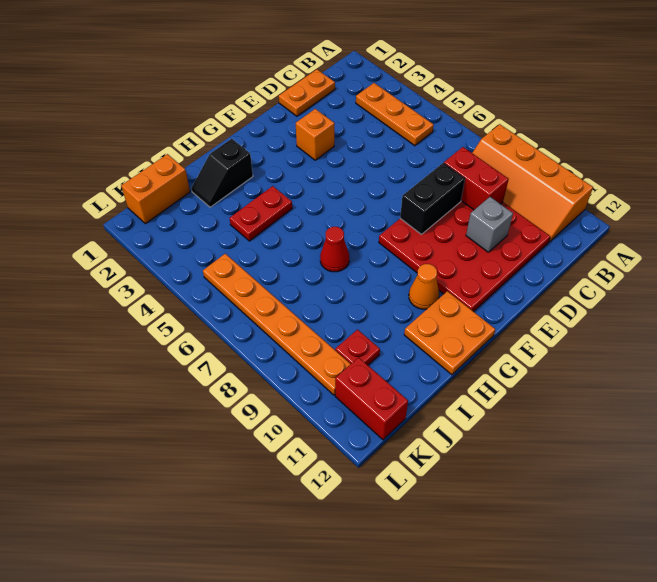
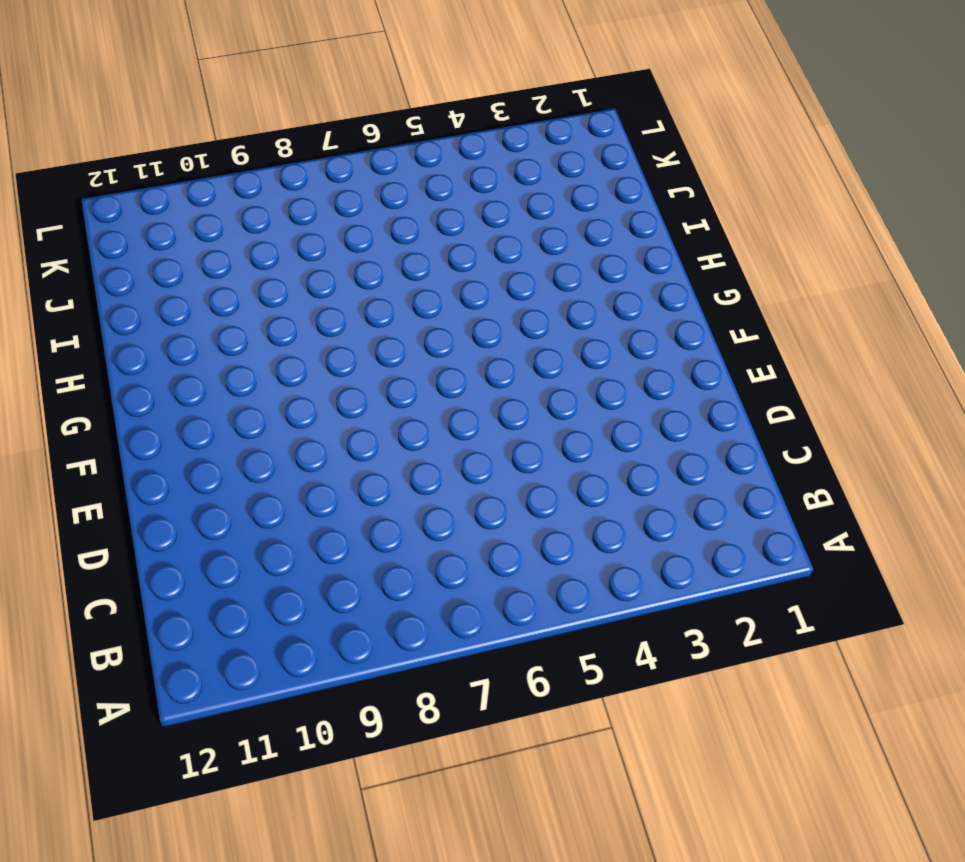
none -> orange 2x4 slope [472,124,593,242]
none -> orange 1x3 plate [356,83,434,146]
none -> orange 1x2 plate [279,69,335,116]

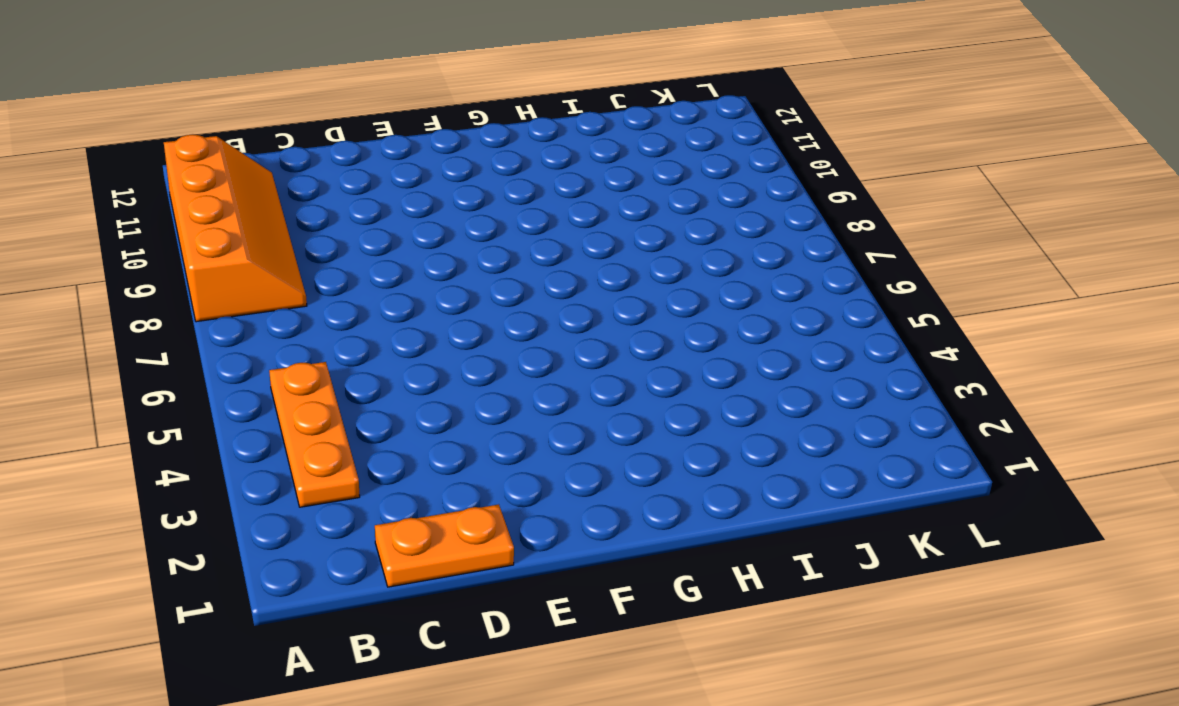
none -> red 4x4 plate [379,201,550,312]
none -> orange 1x1 brick [296,109,335,160]
none -> orange 1x1 cone [409,264,439,309]

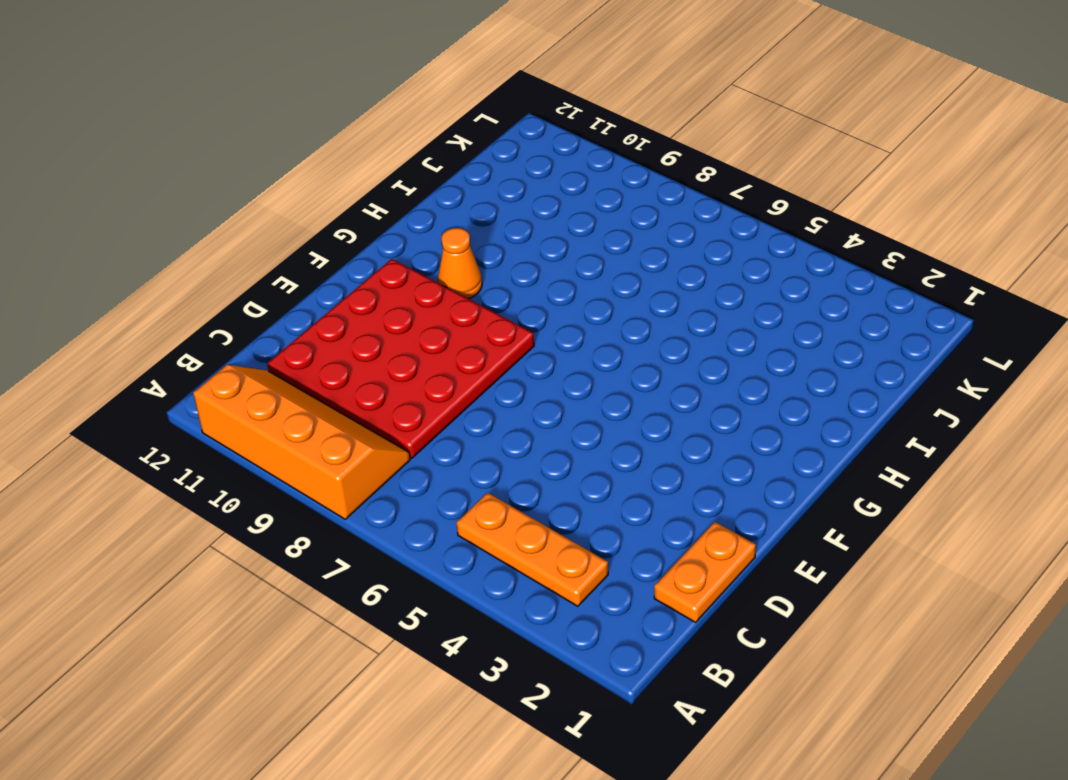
none -> orange 1x1 brick [296,109,335,160]
none -> orange 2x2 plate [404,291,495,375]
none -> black 1x2 slope [191,139,253,207]

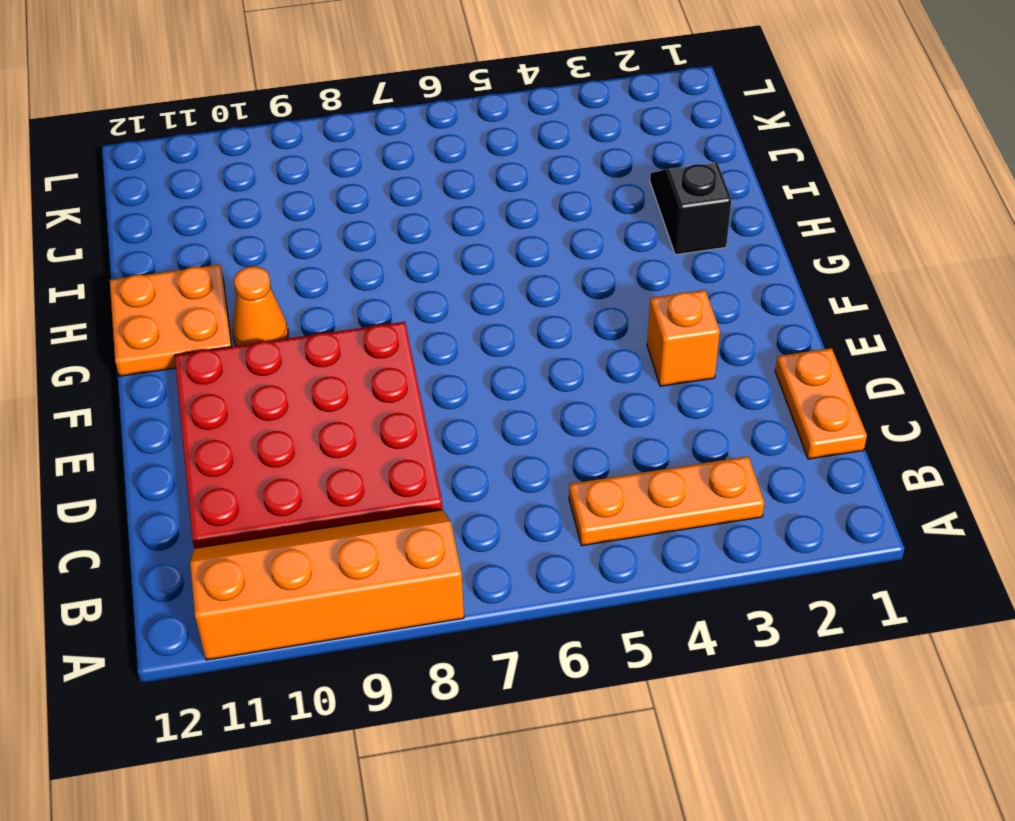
none -> red 1x2 plate [229,186,292,241]
none -> red 1x1 cone [320,227,349,272]
none -> orange 1x2 brick [121,154,190,224]

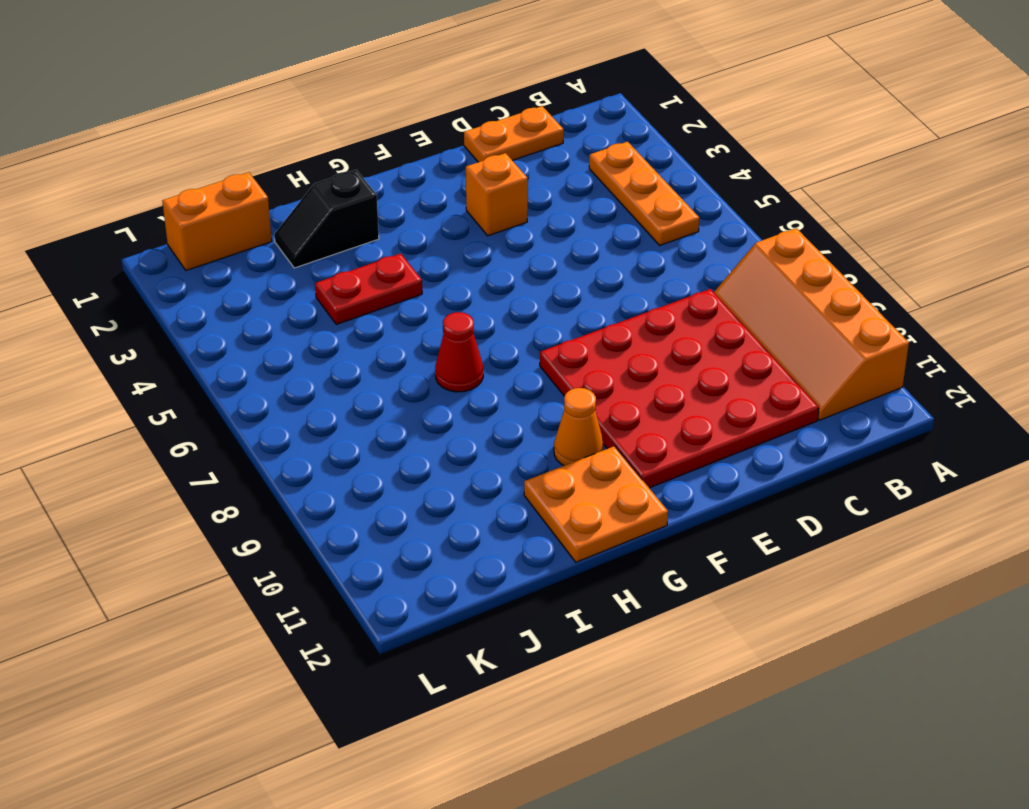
none -> red 1x1 plate [335,330,380,365]
none -> orange 1x6 plate [203,254,350,395]
none -> red 1x2 brick [335,357,408,440]

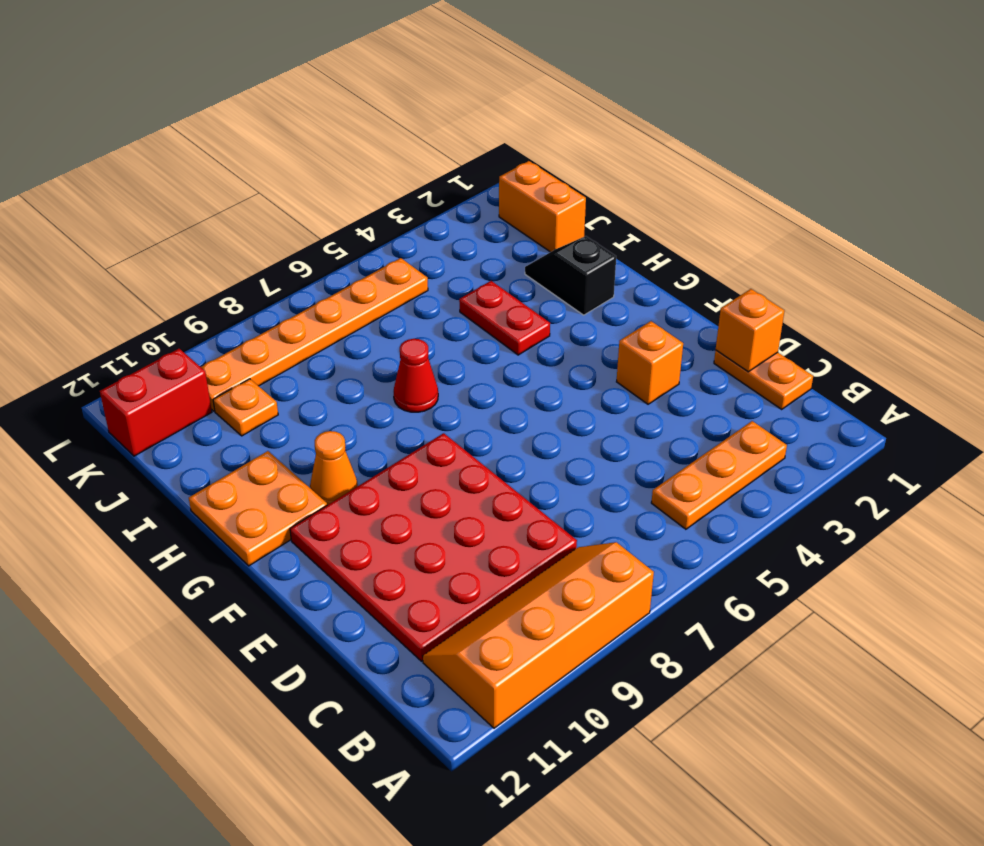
orange 1x1 brick [716,289,784,372] -> none
orange 1x1 plate [213,379,278,436] -> red 1x1 plate [335,330,380,365]
none -> red 1x2 brick [444,147,509,210]
none -> black 1x2 brick [400,163,465,234]
none -> grey 1x1 brick [466,197,513,252]

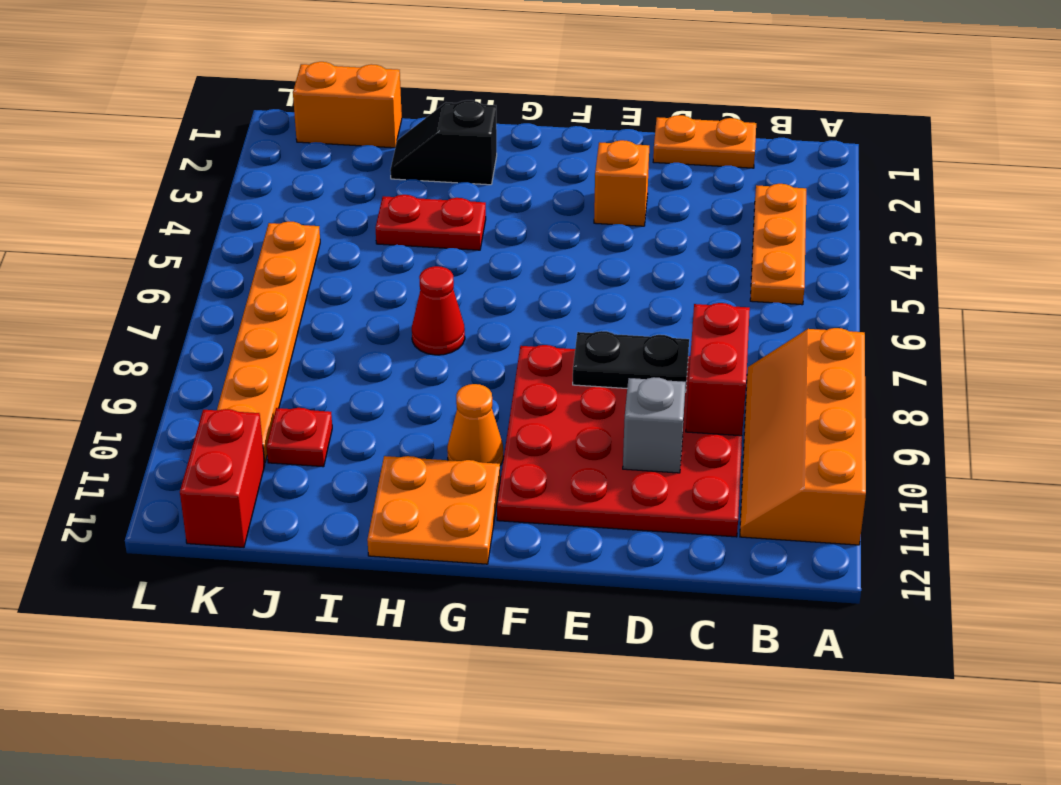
black 1x2 plate [573,331,689,392] -> black 1x2 brick [400,163,465,234]

